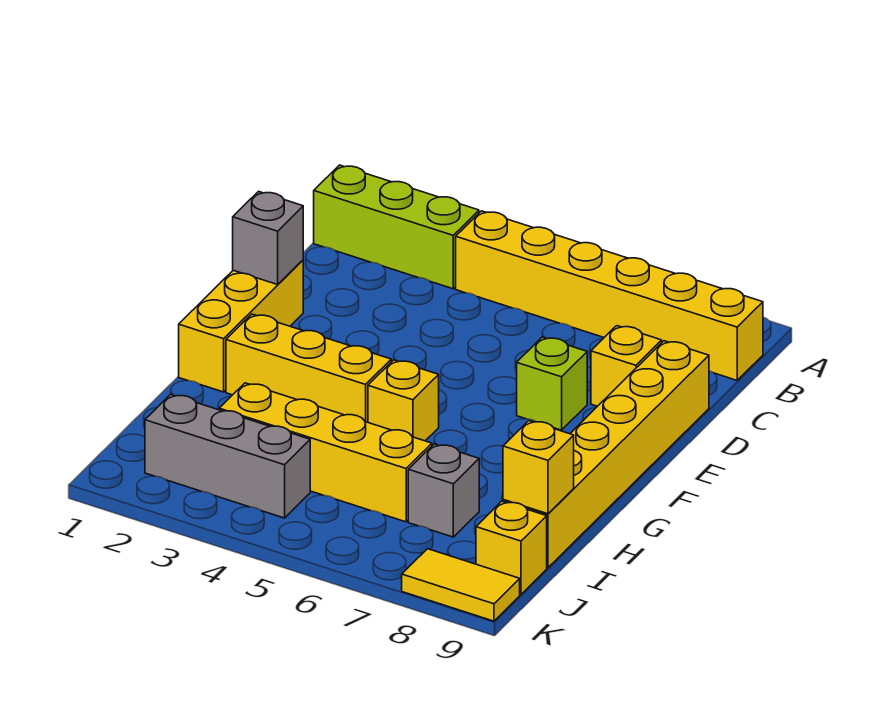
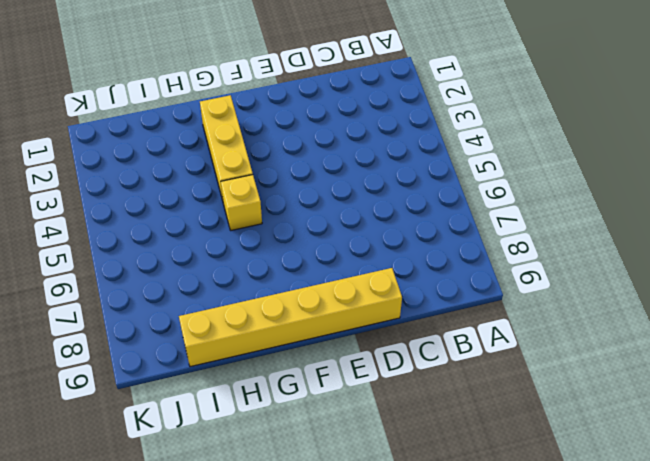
none -> lime 1x3 brick [314,165,479,289]
none -> yellow 1x6 brick [456,211,763,380]
none -> yellow 1x1 brick [591,326,662,406]

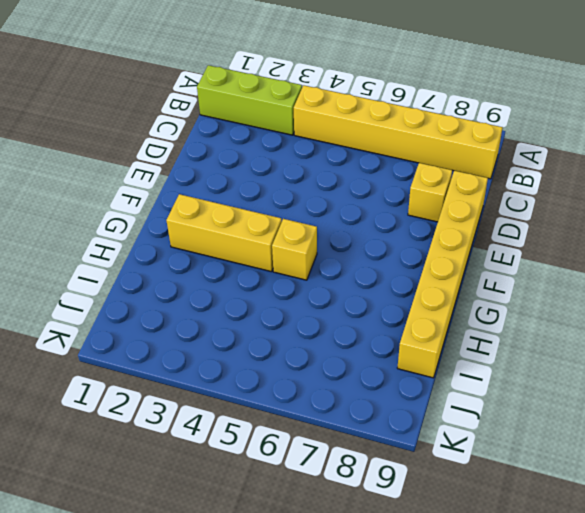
none -> yellow 1x3 brick [179,260,303,392]
none -> lime 1x1 brick [517,337,587,430]
none -> yellow 1x4 brick [219,383,432,522]

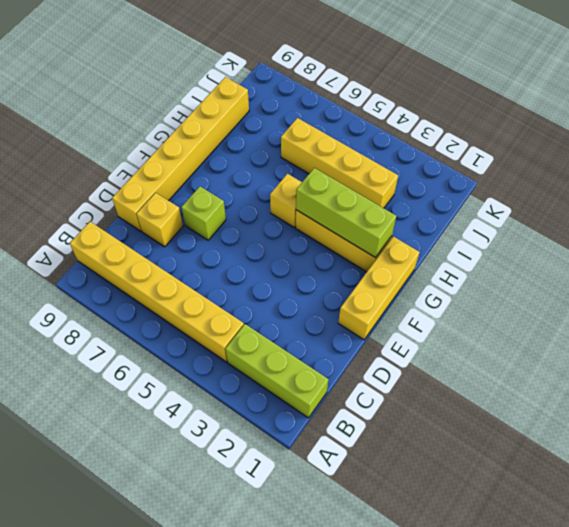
lime 1x3 brick [296,168,396,257] -> none
none -> grey 1x1 brick [408,444,479,537]
none -> grey 1x3 brick [145,394,310,518]
none -> yellow 1x1 brick [476,501,547,594]

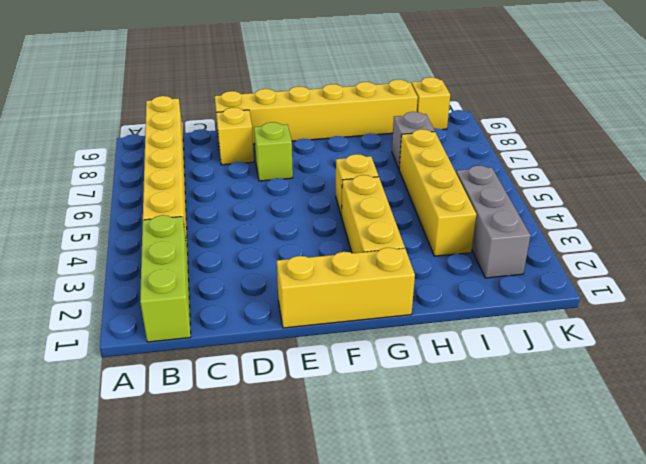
none -> yellow 1x2 tile [402,549,520,621]
none -> grey 1x1 brick [233,191,303,285]
none -> yellow 1x1 brick [503,421,574,514]

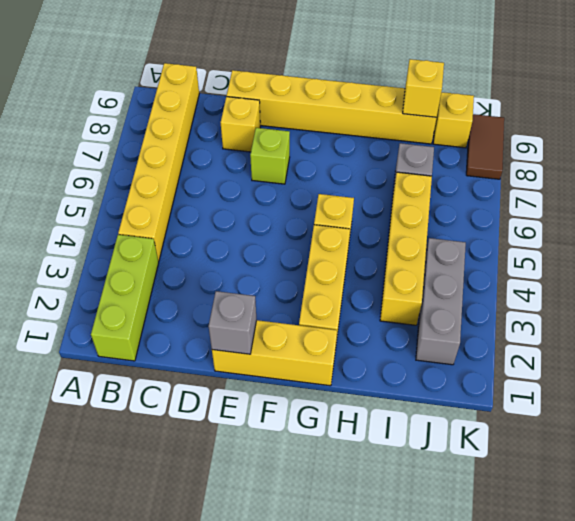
brown 1x2 tile [466,114,504,179] -> yellow 1x2 tile [402,549,520,621]

